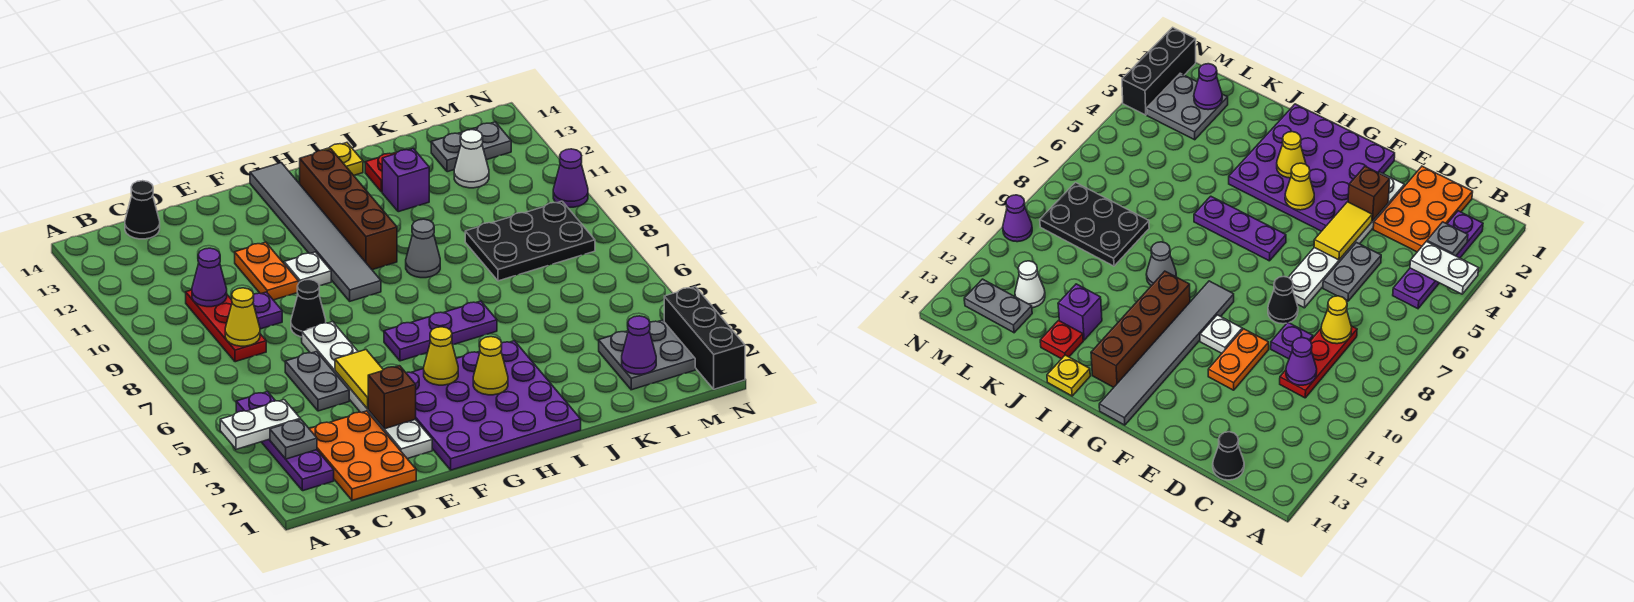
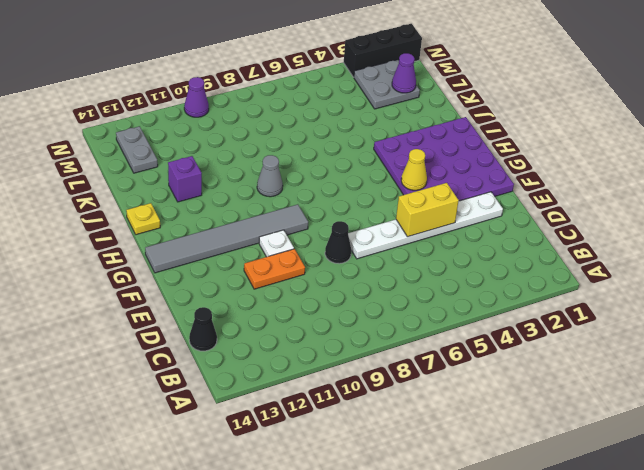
yellow 1x2 brick [396,183,459,237] -> yellow 1x2 tile [335,350,383,409]
none -> purple 1x4 plate [236,392,334,491]
none -> orange 2x3 plate [310,411,416,500]
none -> red 1x3 plate [186,290,266,362]
none -> grey 1x2 plate [285,352,349,411]

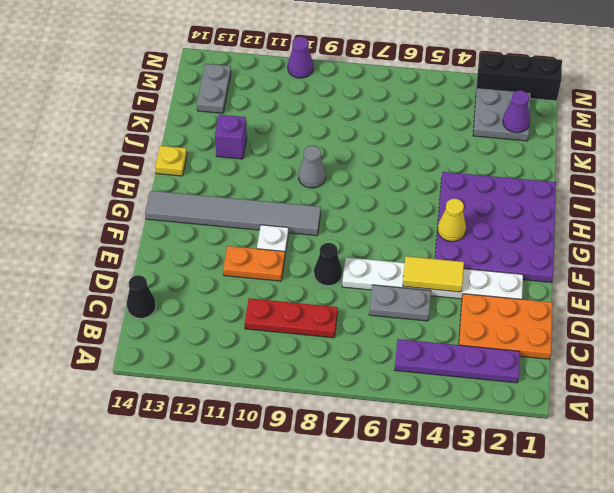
none -> purple 1x1 plate [253,292,282,329]
none -> purple 1x3 plate [384,301,497,361]
none -> brown 1x4 brick [300,149,397,270]
none -> red 1x1 plate [365,152,397,192]

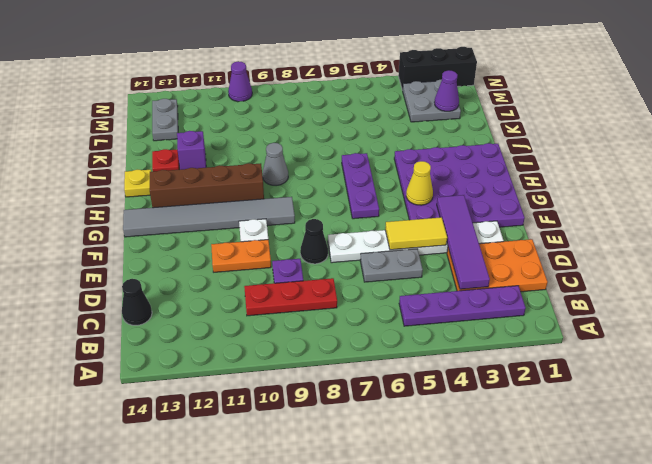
purple 1x4 tile [437,195,490,289] -> brown 1x1 brick [368,366,416,429]
none -> black 2x3 plate [465,201,595,281]
none -> white 1x1 cone [454,130,489,188]
none -> white 1x2 plate [220,400,300,449]
none -> grey 1x1 plate [270,419,317,459]

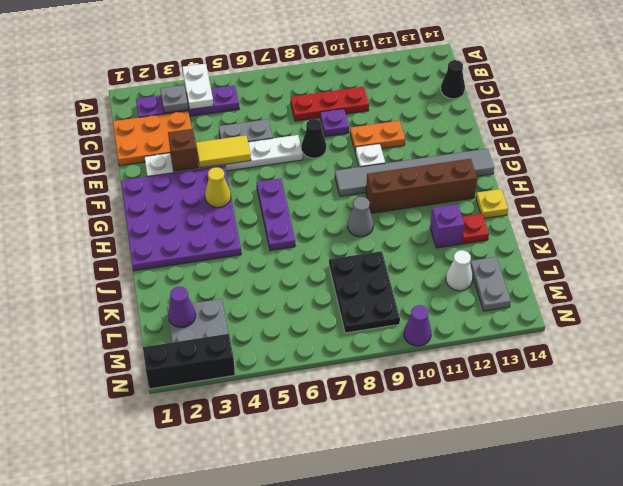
none -> yellow 1x1 cone [225,288,260,346]
none -> purple 1x1 cone [192,248,227,307]
none -> yellow 1x1 cone [473,337,508,395]

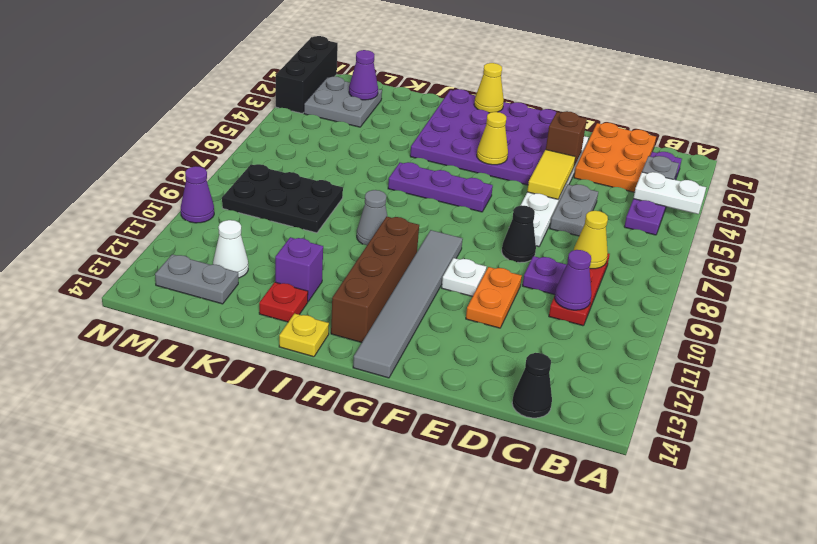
yellow 1x1 cone [474,63,504,113] -> yellow 1x1 cone moved to [473,337,508,395]

